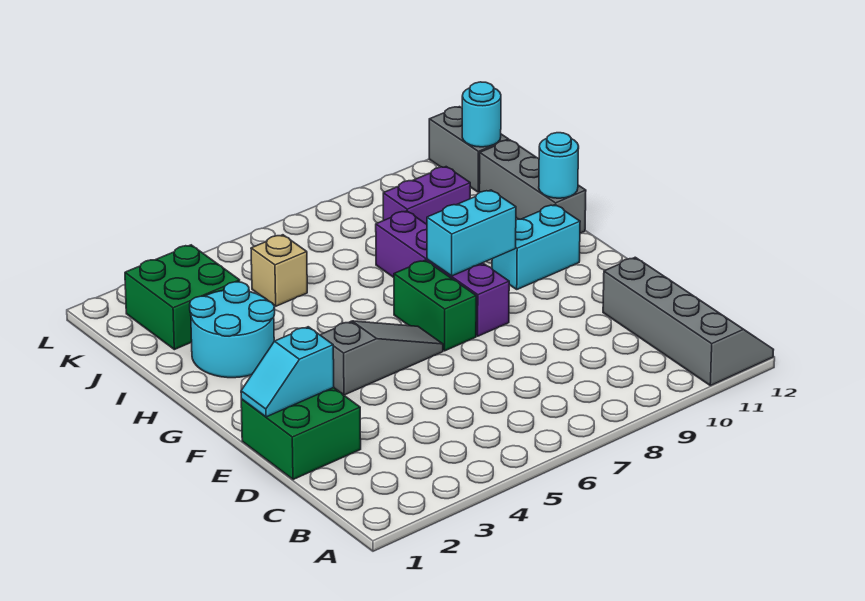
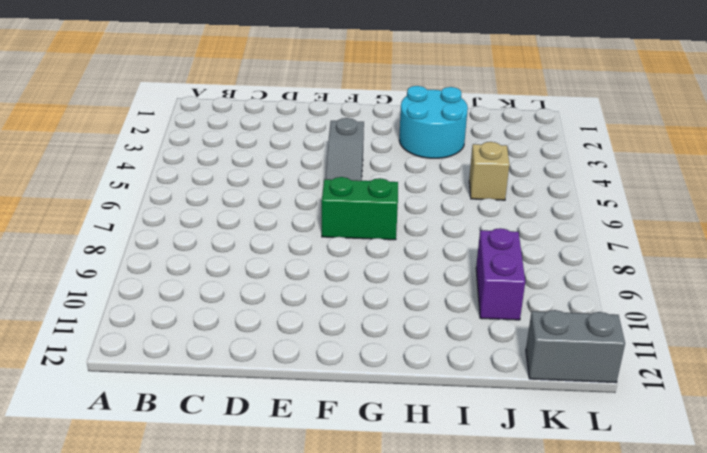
none -> grey 2x4 slope [603,257,774,386]
none -> green 2x2 brick [241,388,361,480]
none -> purple 1x4 brick [376,211,509,336]

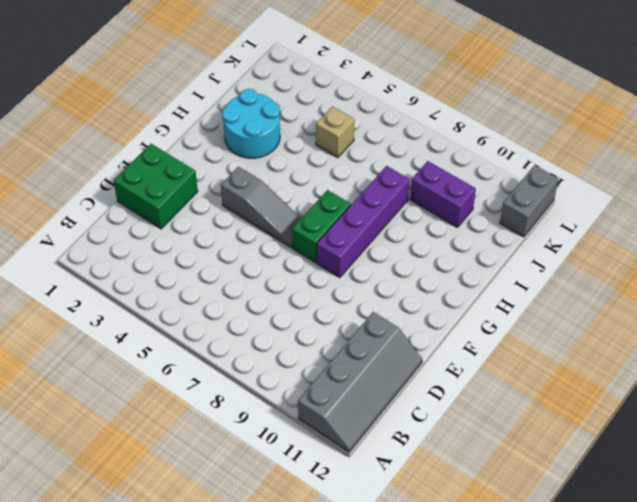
none -> cyan 1x2 brick [492,205,580,289]
none -> grey 1x3 brick [479,140,586,233]
none -> green 2x2 brick [125,245,240,350]

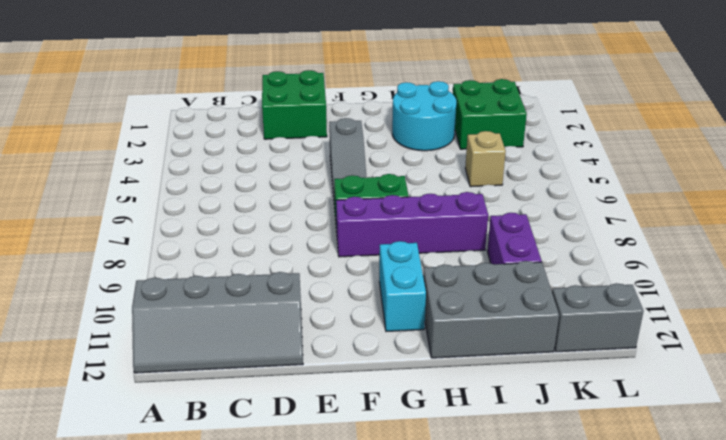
grey 2x3 brick [423,261,559,358] -> grey 1x3 brick [479,140,586,233]
none -> cyan 1x2 slope [241,327,334,417]
none -> cyan 1x2 brick [427,190,516,276]
none -> cyan 1x1 round brick [539,133,579,198]

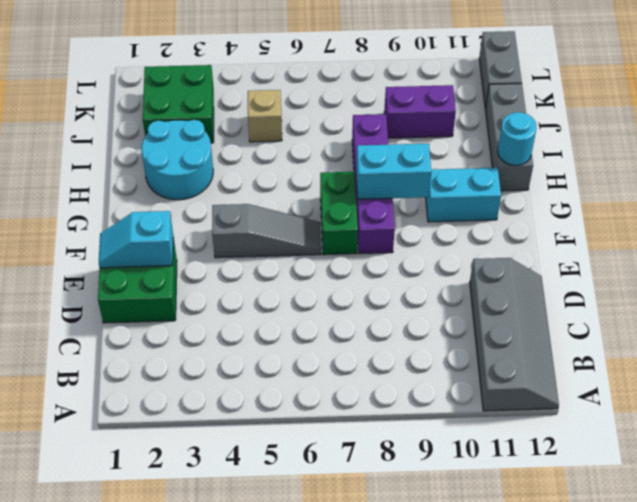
none -> cyan 1x1 round brick [462,82,501,147]

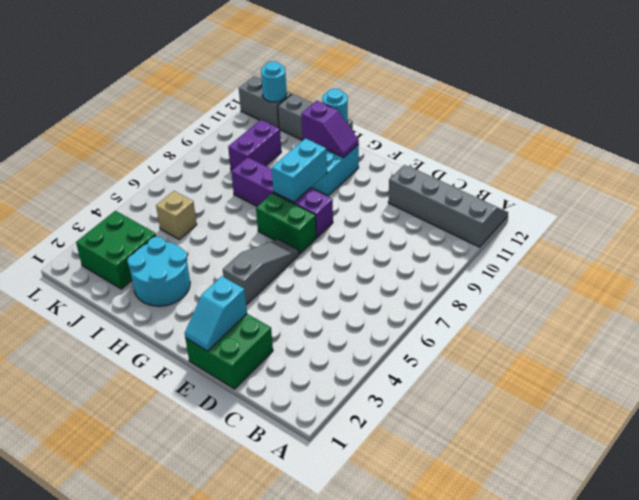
purple 1x2 slope [301,101,359,157] -> none

